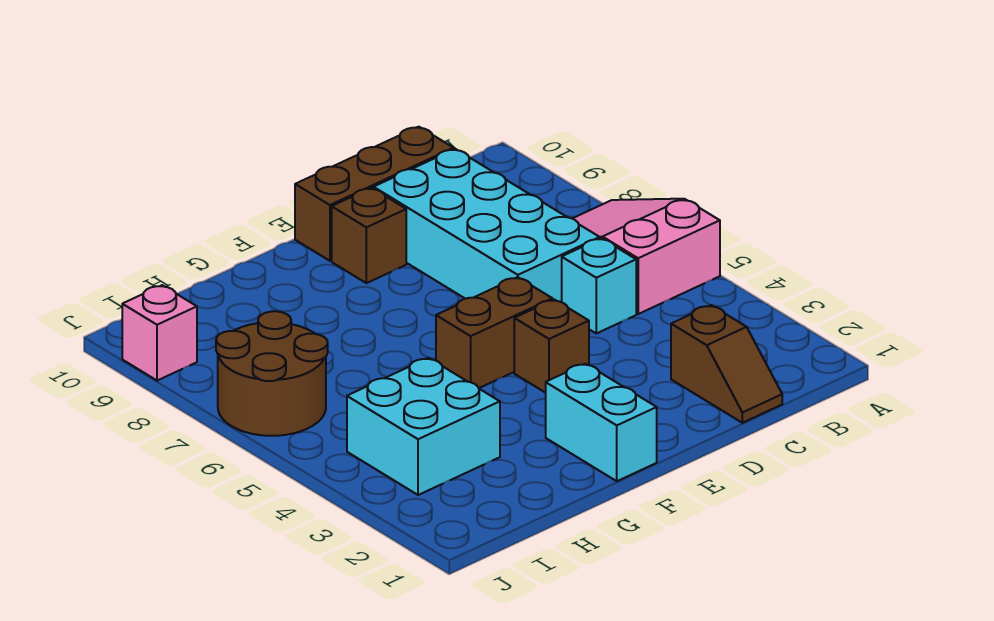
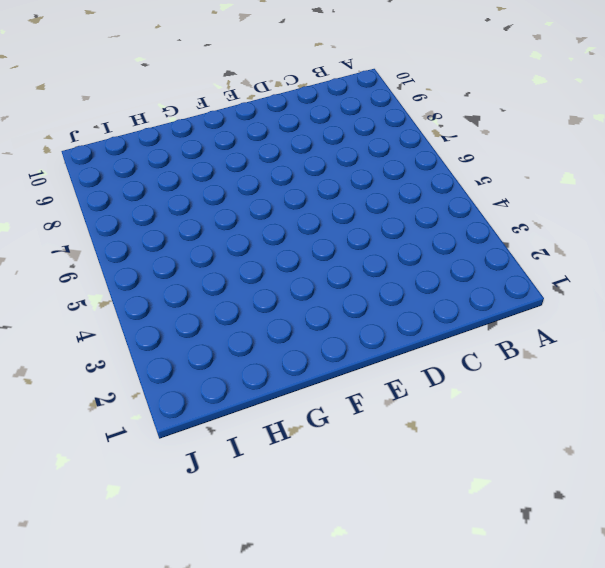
none -> pink 2x3 slope [573,199,720,314]
none -> brown 1x2 slope [671,305,782,423]
none -> cyan 1x1 brick [562,238,636,333]

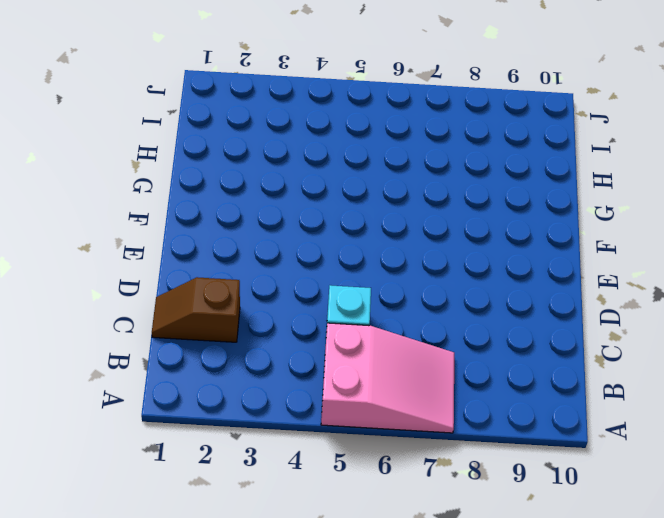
none -> cyan 2x4 brick [374,149,600,302]
none -> brown 1x3 brick [295,127,454,261]
none -> brown 1x1 brick [514,300,589,393]

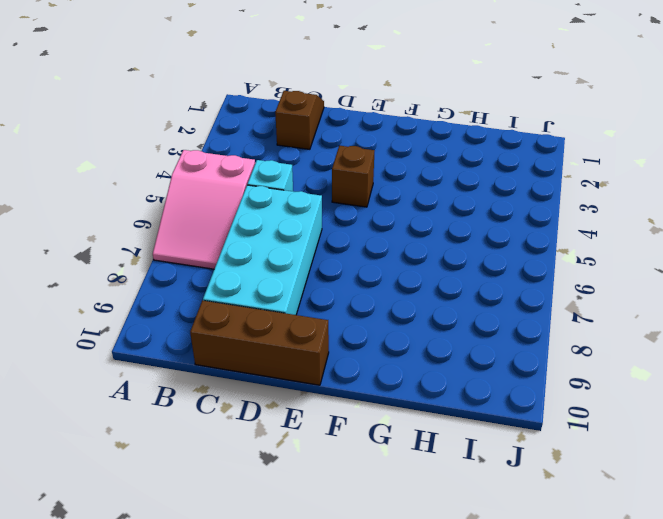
none -> brown 1x2 brick [436,277,552,388]
none -> brown 1x1 brick [332,188,406,283]
none -> cyan 1x2 brick [546,364,657,481]

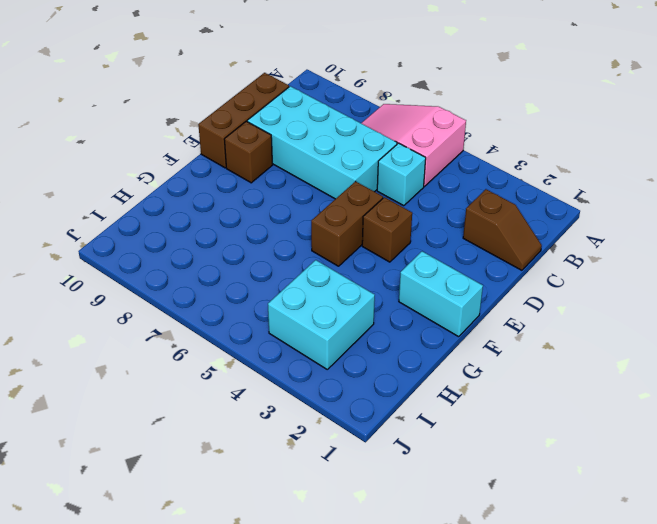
none -> brown 2x2 round brick [216,311,328,436]
none -> pink 1x1 brick [122,285,197,381]

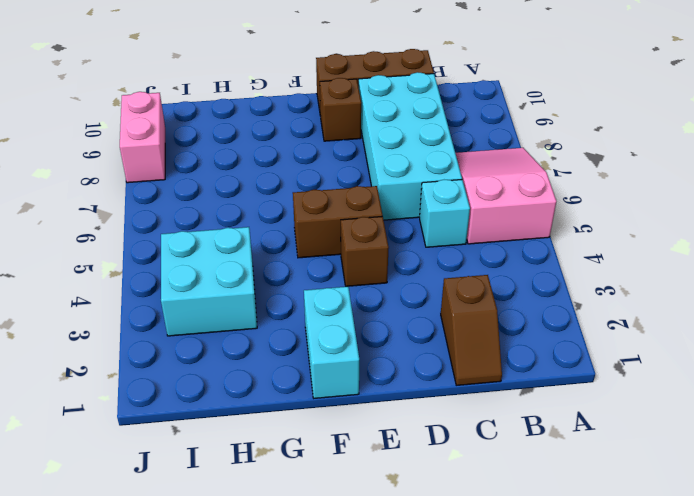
pink 1x2 brick [120,92,165,183] -> pink 1x1 brick [122,285,197,381]
none -> brown 2x2 round brick [216,311,328,436]

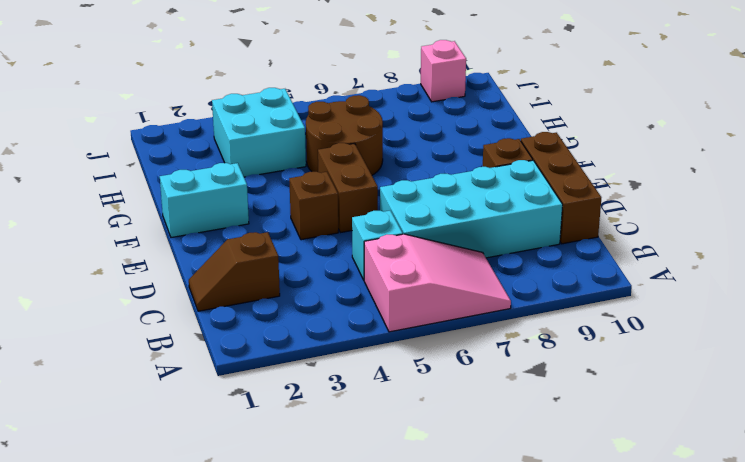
brown 2x2 round brick [306,95,383,175] -> brown 2x2 round brick moved to [216,311,328,436]

